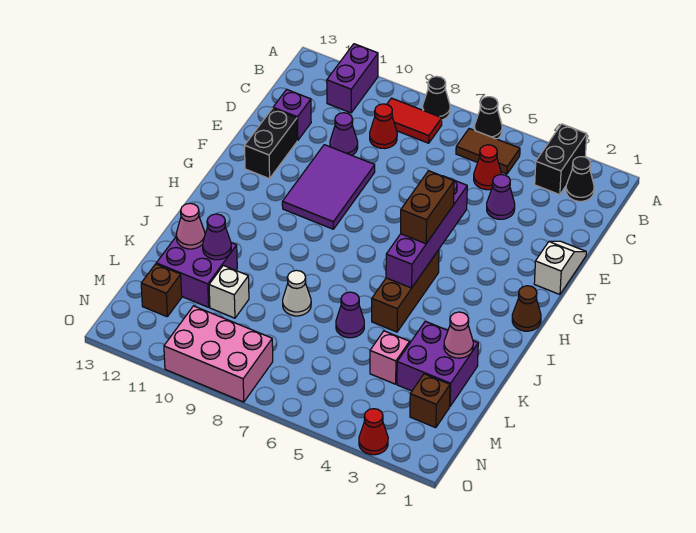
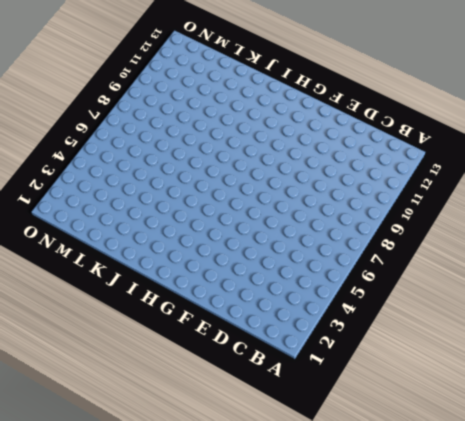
none -> black 1x2 brick [535,124,587,195]
none -> black 1x1 cone [474,97,502,139]
none -> black 1x1 cone [423,76,450,120]
none -> purple 1x2 brick [327,44,378,113]

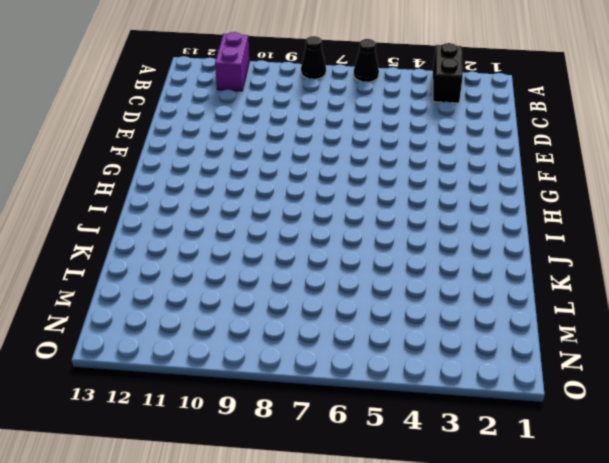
none -> black 1x1 cone [566,157,594,201]
none -> brown 1x2 tile [456,129,520,174]
none -> red 1x2 tile [387,98,442,143]
none -> red 1x1 cone [474,145,501,190]

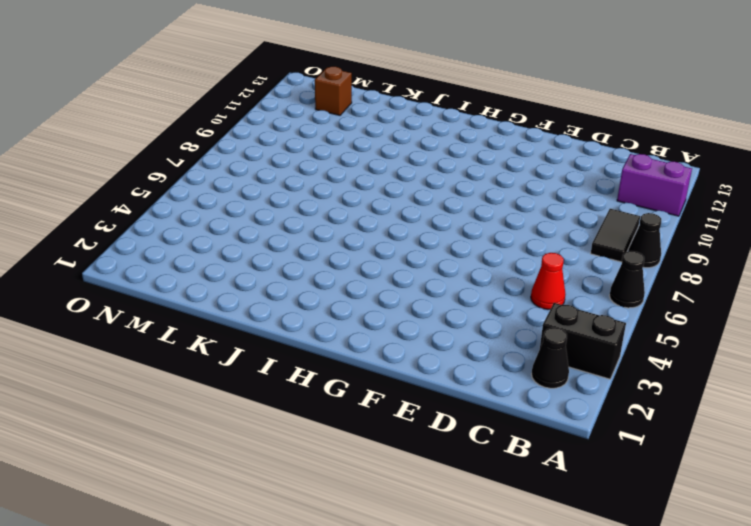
black 1x2 tile [591,209,640,262] -> red 1x2 tile [387,98,442,143]
none -> brown 1x2 tile [456,129,520,174]
none -> red 1x1 cone [370,104,397,148]
none -> purple 1x1 cone [487,174,515,219]
none -> purple 1x1 cone [330,113,358,155]

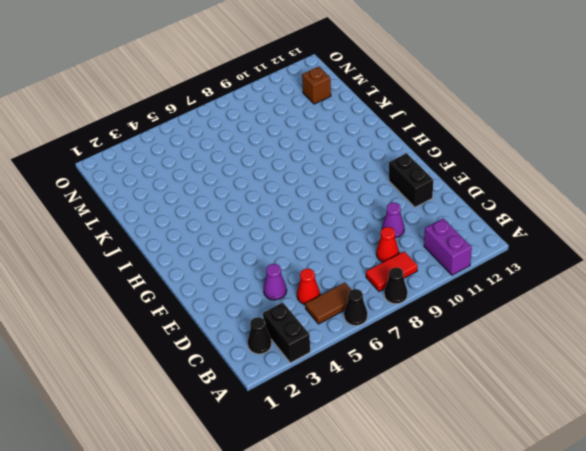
none -> purple 1x1 brick [273,89,311,141]
none -> white 1x2 slope [534,241,586,295]
none -> purple 2x3 tile [282,145,375,229]
none -> brown 1x1 cone [512,286,541,331]

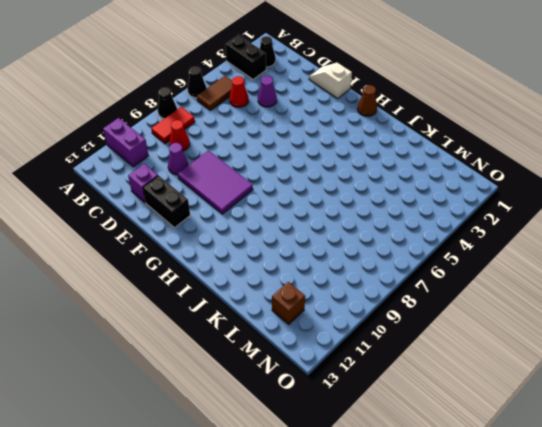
none -> brown 1x3 brick [372,250,439,332]
none -> purple 2x2 brick [397,321,478,407]
none -> purple 1x1 cone [336,292,364,338]
none -> white 1x1 cone [283,270,311,316]

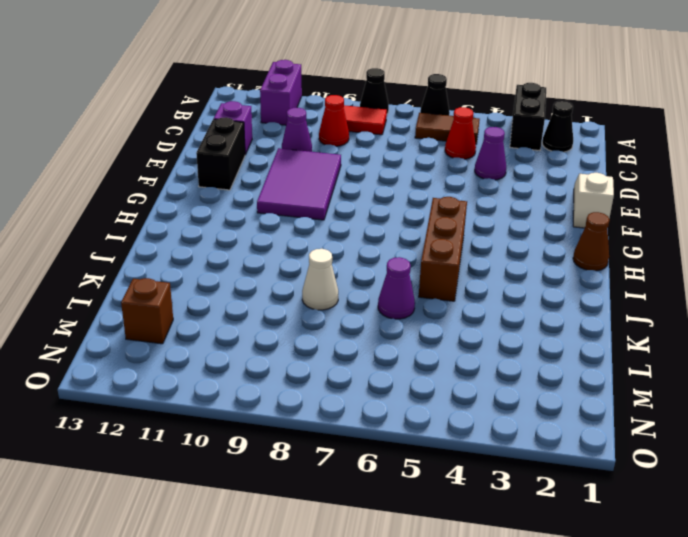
none -> purple 2x2 brick [397,321,478,407]
none -> purple 2x2 brick [156,232,237,307]
none -> pink 1x1 brick [370,331,410,384]
none -> white 1x1 brick [209,265,249,318]

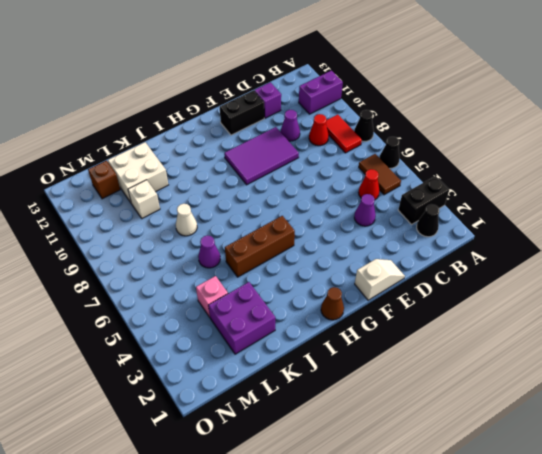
white 2x2 brick [108,142,168,204] -> purple 2x2 brick [156,232,237,307]
none -> brown 1x1 brick [410,374,450,428]
none -> pink 2x3 brick [164,306,273,402]
none -> red 1x1 cone [359,409,388,455]
none -> purple 1x4 brick [386,176,467,288]

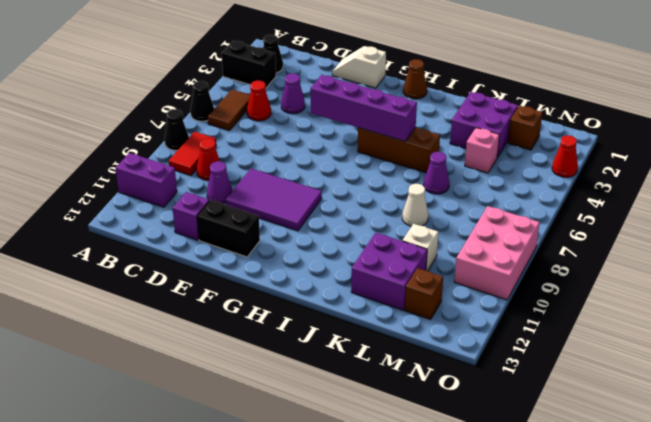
none -> pink 1x1 cone [444,312,473,358]
none -> purple 1x1 cone [203,214,231,260]
none -> pink 1x1 cone [176,203,205,249]
none -> brown 1x2 brick [401,171,454,244]

